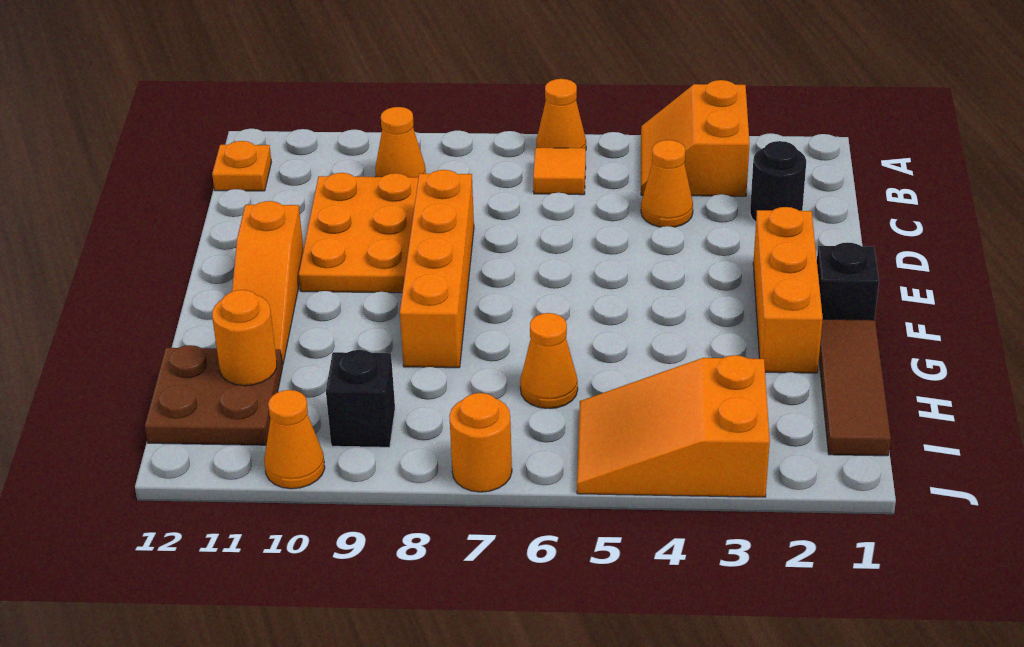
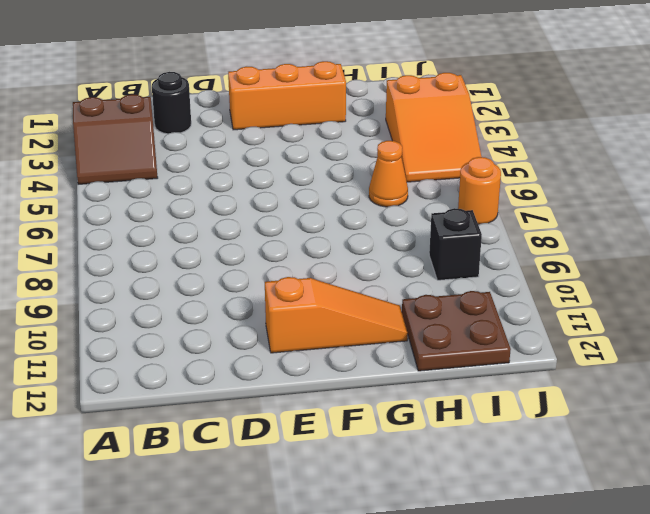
brown 2x2 slope [73,94,158,184] -> orange 2x2 slope [641,80,750,196]
none -> orange 1x1 cone [536,79,586,148]
none -> orange 1x1 tile [533,148,586,195]
none -> orange 1x1 cone [375,107,426,177]

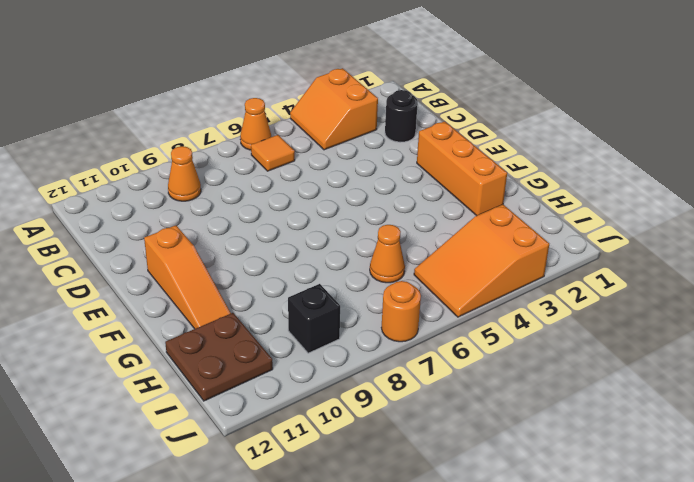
none -> orange 1x1 plate [212,141,271,191]
none -> orange 1x1 cone [641,140,693,227]
none -> orange 2x3 plate [299,173,418,293]

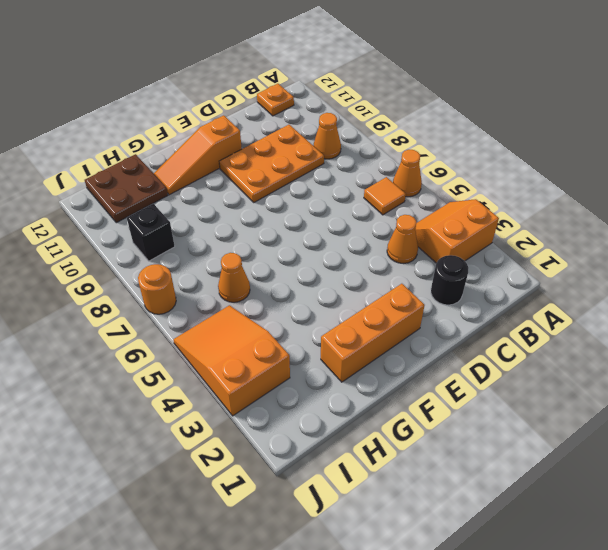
none -> orange 1x4 brick [400,170,474,368]
none -> black 1x1 brick [817,243,879,320]
none -> brown 1x3 tile [819,319,891,456]

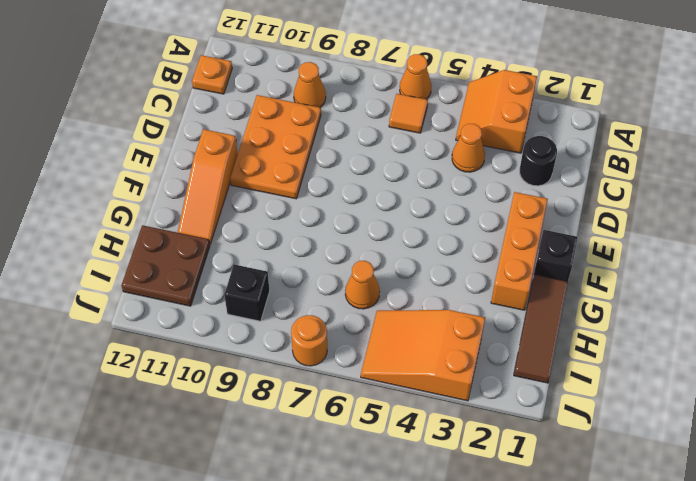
none -> orange 1x4 brick [400,170,474,368]
none -> orange 1x1 cone [264,390,325,489]
none -> orange 1x1 round brick [212,290,277,386]

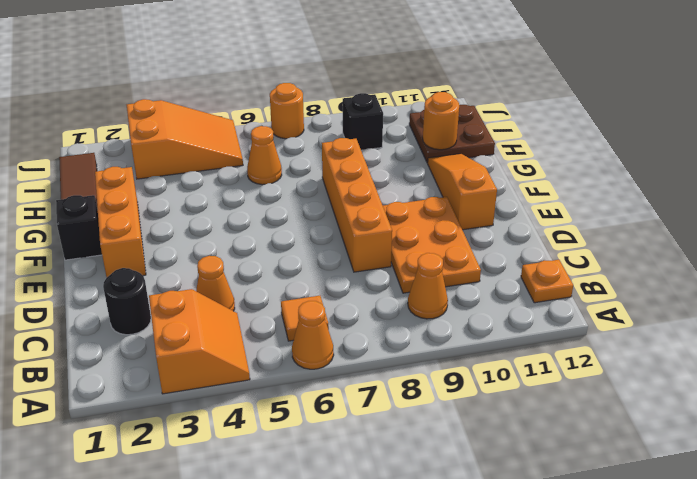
none -> orange 1x1 cone [264,390,325,489]

